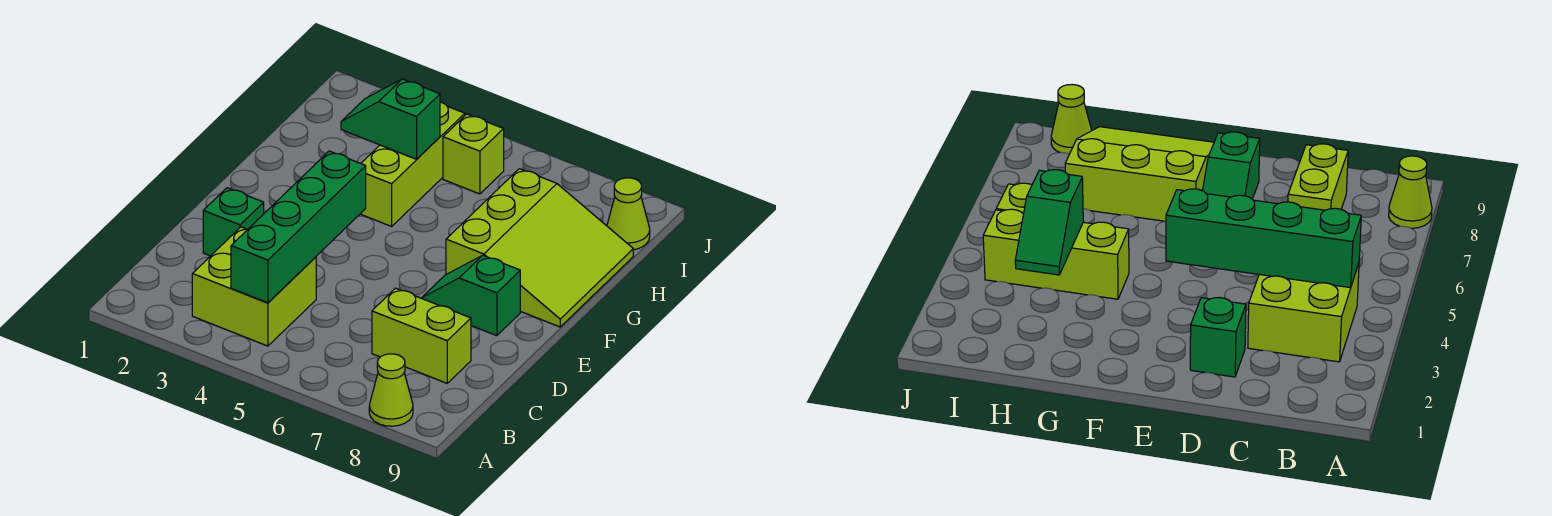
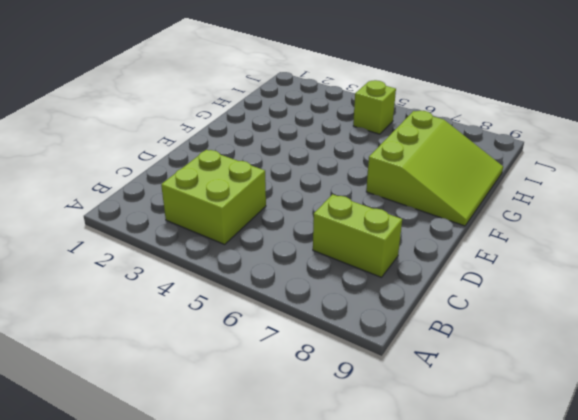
none -> lime 1x1 cone [369,354,413,426]
none -> green 1x1 brick [203,188,264,256]

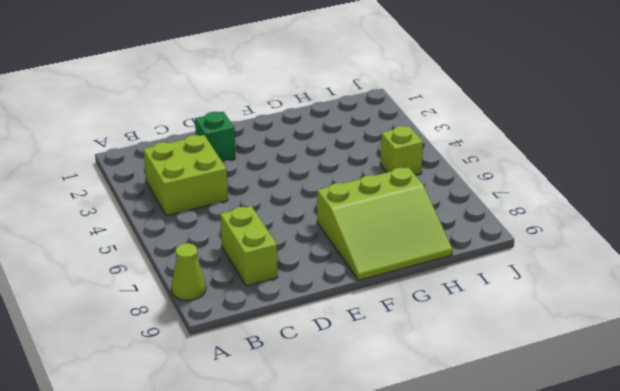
none -> green 1x2 slope [422,255,520,336]
none -> lime 1x3 brick [361,102,465,226]

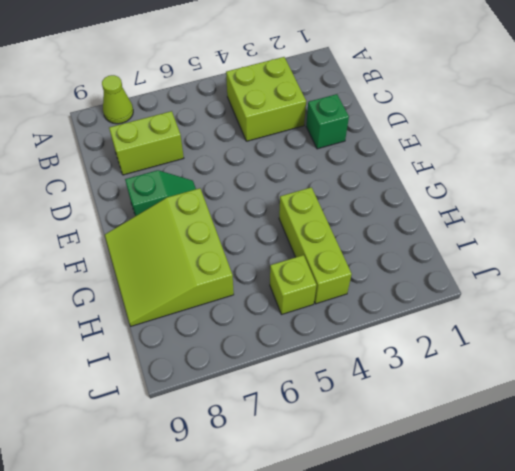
none -> lime 1x1 cone [607,178,650,250]
none -> green 1x4 brick [231,151,366,303]

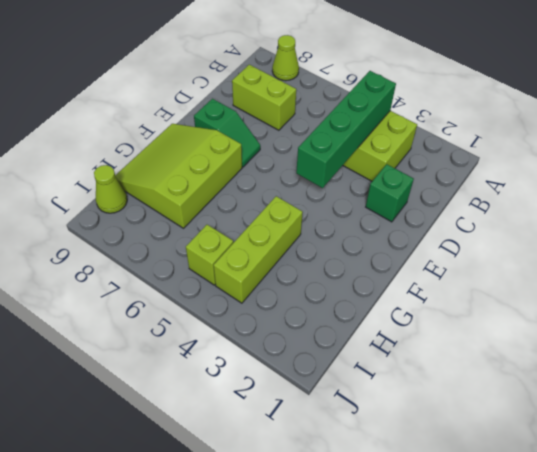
none -> green 1x2 slope [341,79,440,159]

